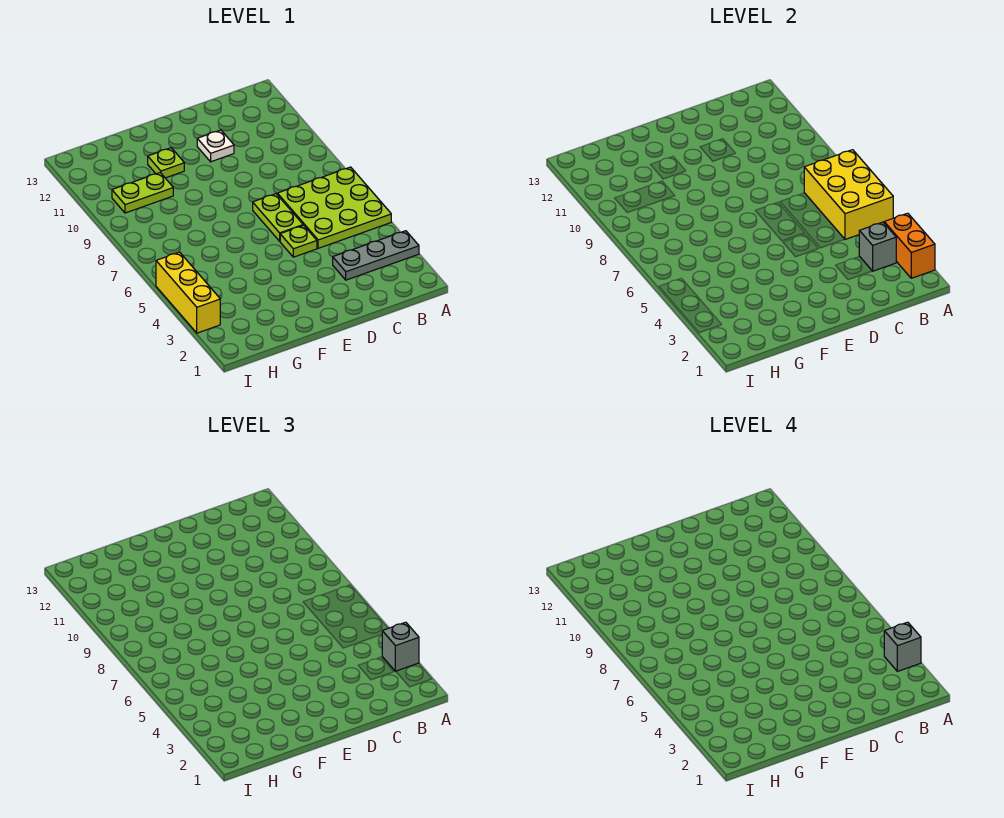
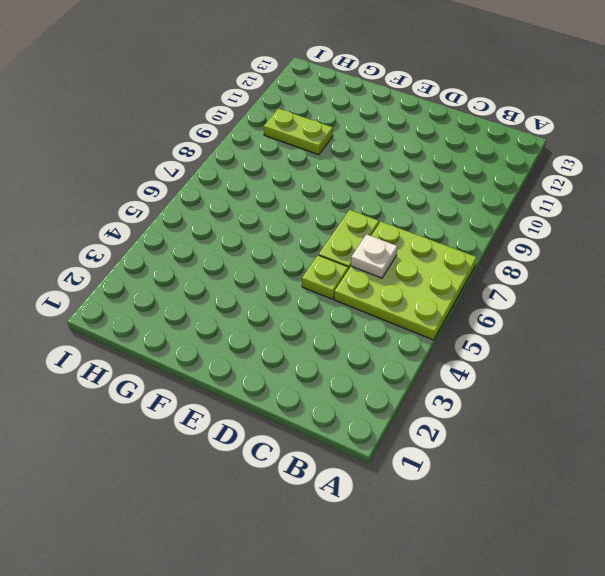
white 1x1 plate [351,234,397,278] -> white 1x1 plate moved to [197,130,234,162]
none -> grey 1x3 plate [333,231,419,280]
none -> lime 1x1 plate [148,148,184,178]
none -> yellow 1x3 brick [156,252,220,333]

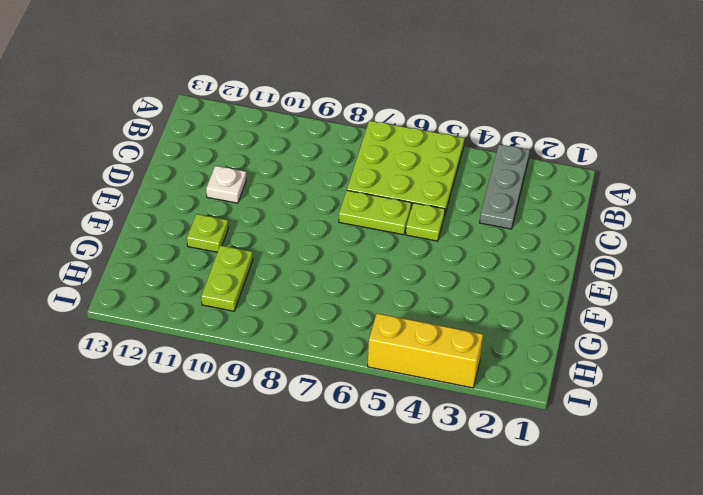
none -> orange 1x2 brick [884,213,935,278]
none -> yellow 2x3 brick [804,150,893,239]
none -> grey 1x1 brick [859,222,896,271]

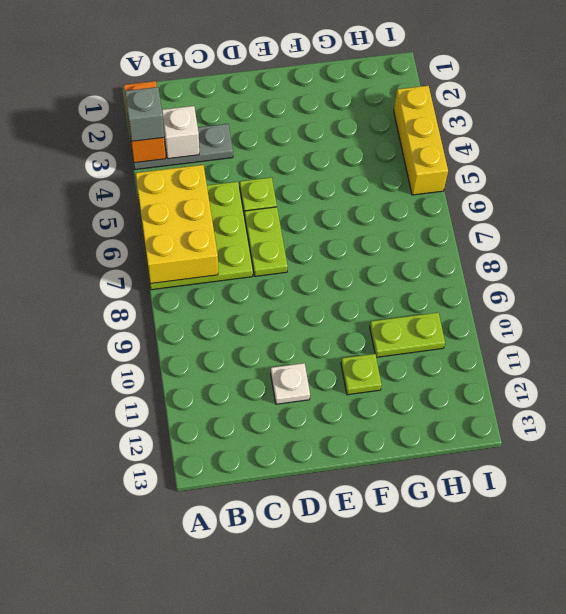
white 1x1 brick [162,106,199,159] -> grey 1x1 brick [859,222,896,271]
none -> grey 1x1 brick [884,622,921,671]

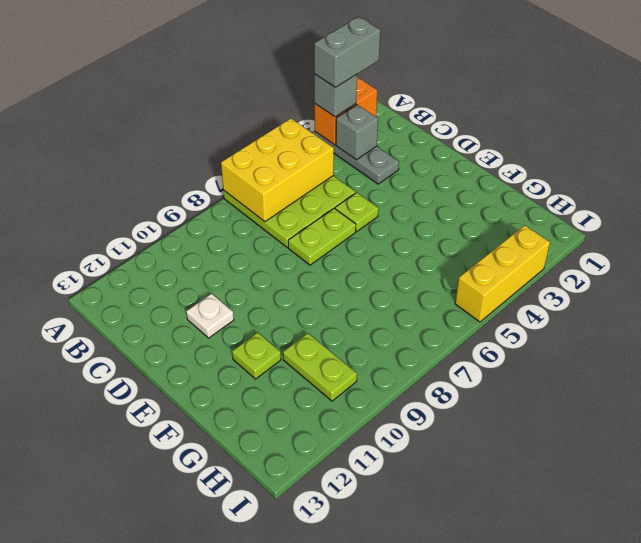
grey 1x2 brick [314,17,380,88] -> grey 1x1 brick [884,622,921,671]

